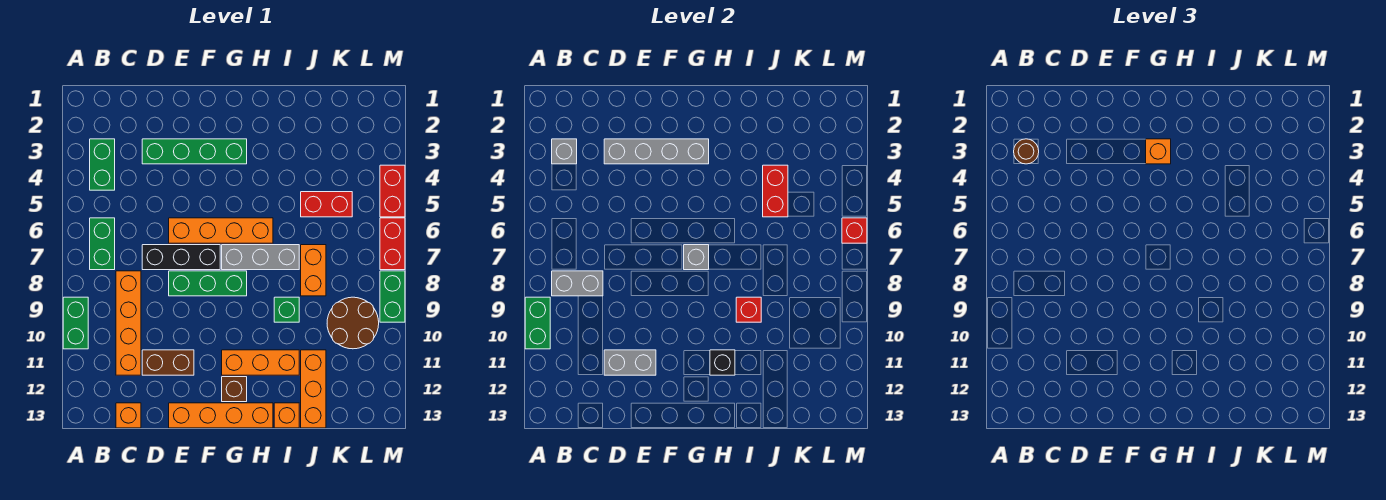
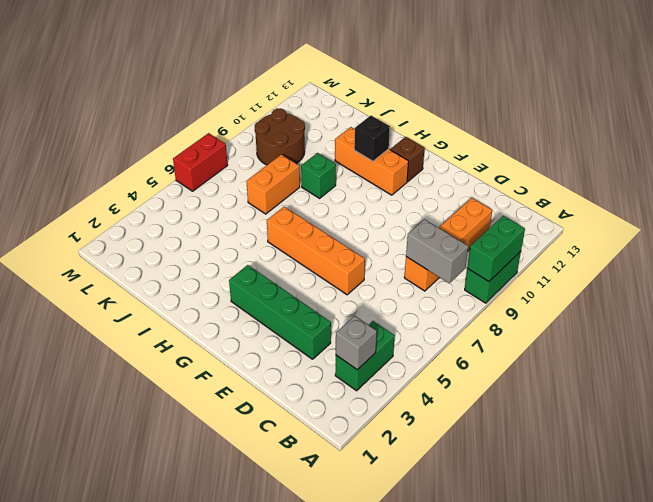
none -> green 1x2 brick [90,218,115,270]
none -> orange 1x1 brick [116,403,141,428]
none -> black 1x3 brick [142,245,220,270]
none -> brown 1x2 brick [142,350,194,375]

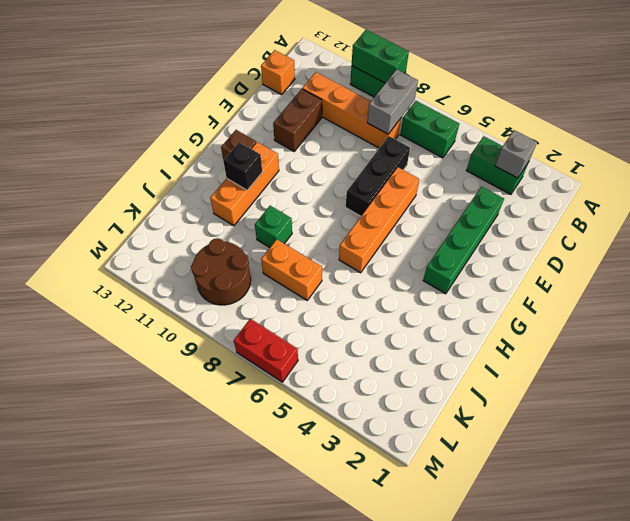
none -> green 1x3 brick [169,271,247,296]
none -> orange 1x4 brick [169,403,273,428]
none -> grey 1x3 brick [222,245,299,270]
none -> orange 1x1 brick [274,403,299,428]

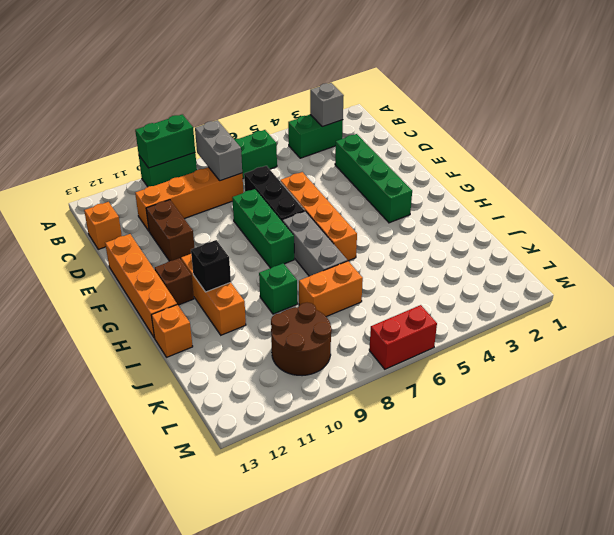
none -> red 1x2 brick [301,192,352,217]
none -> orange 1x3 brick [301,350,326,428]
none -> red 1x2 brick [380,165,405,217]
none -> green 1x2 brick [380,271,405,322]

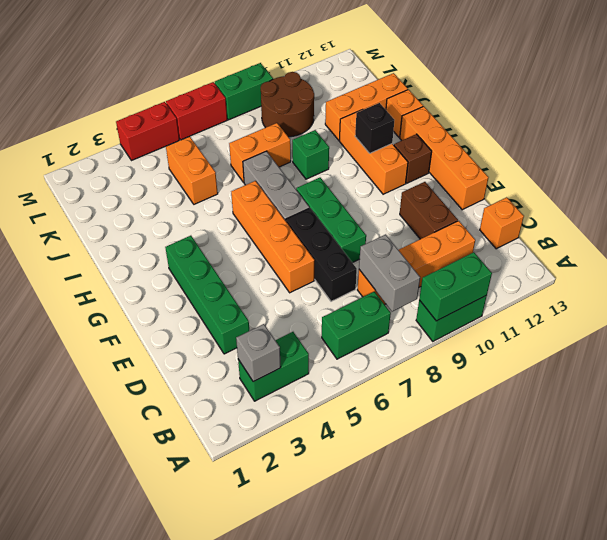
orange 1x2 brick [166,136,218,204] -> red 1x2 brick [301,192,352,217]
none -> grey 1x4 brick [604,139,709,164]
none -> grey 1x2 brick [604,350,656,375]
none -> grey 1x1 brick [684,245,709,270]
none -> red 1x1 brick [736,297,761,322]

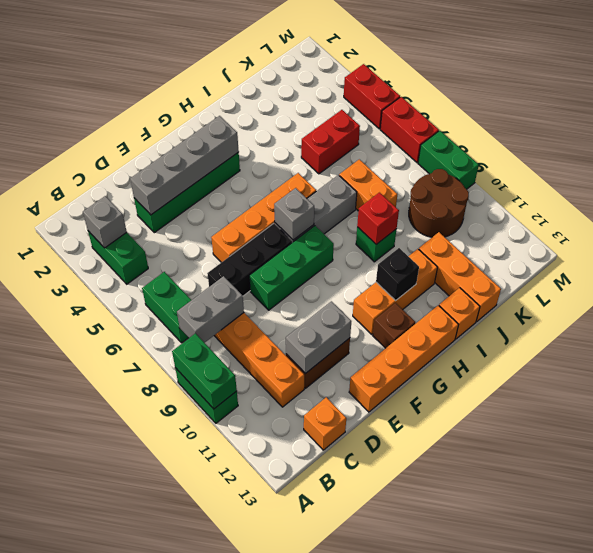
none -> red 1x2 brick [763,165,788,217]
none -> red 1x1 brick [842,218,867,243]
none -> brown 1x1 round brick [1014,139,1039,164]
none -> orange 1x1 brick [1146,139,1171,164]

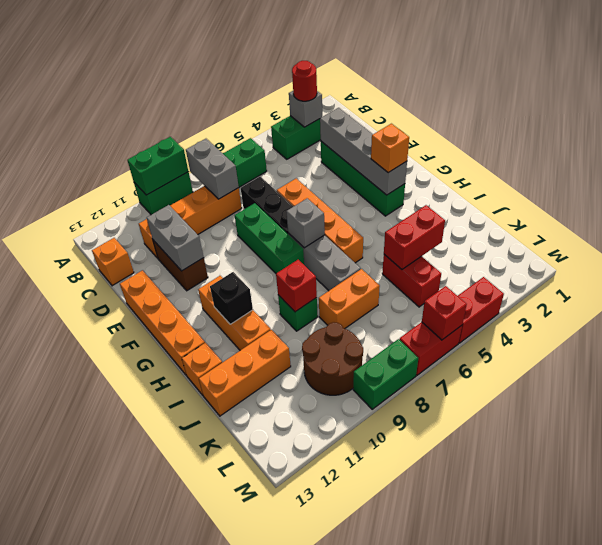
red 1x1 round brick [292,61,317,101] -> brown 1x1 round brick [1014,139,1039,164]
none -> brown 1x1 brick [222,377,247,402]

